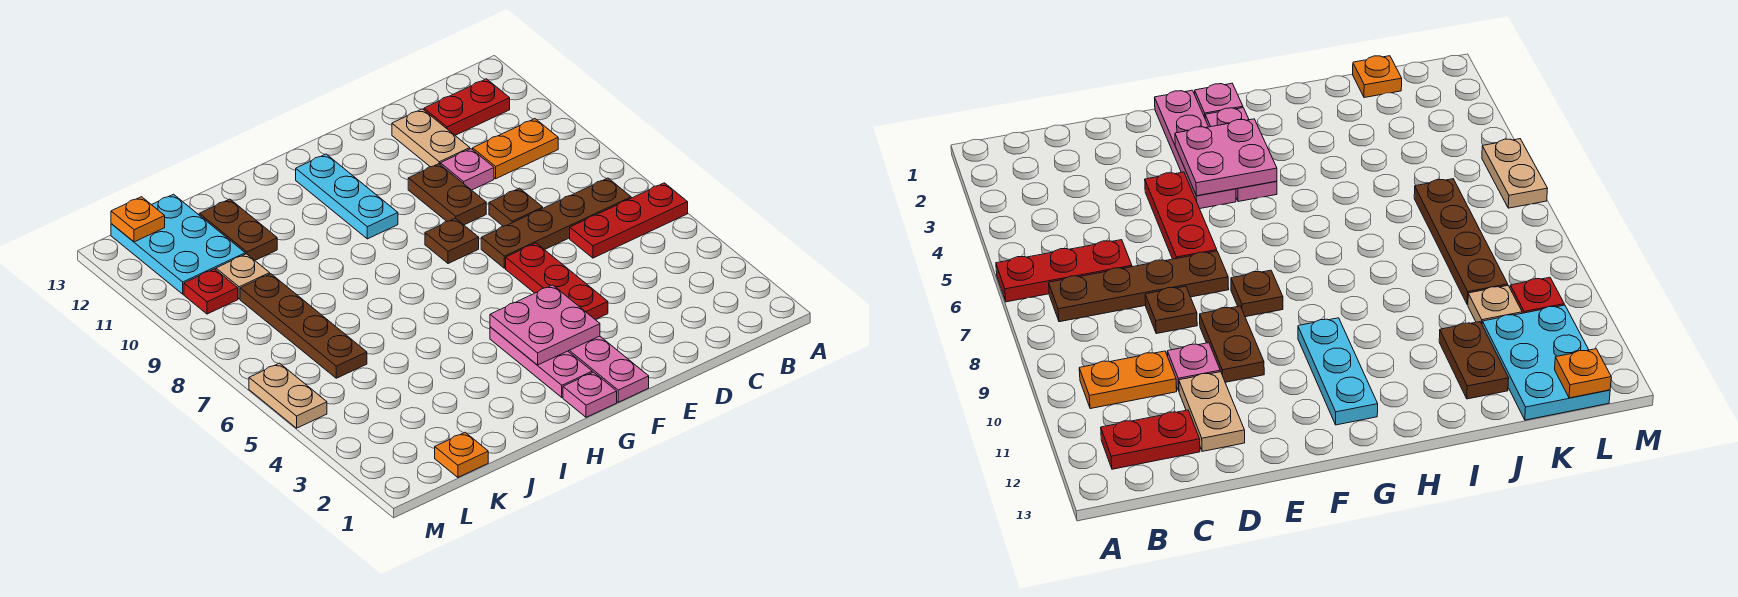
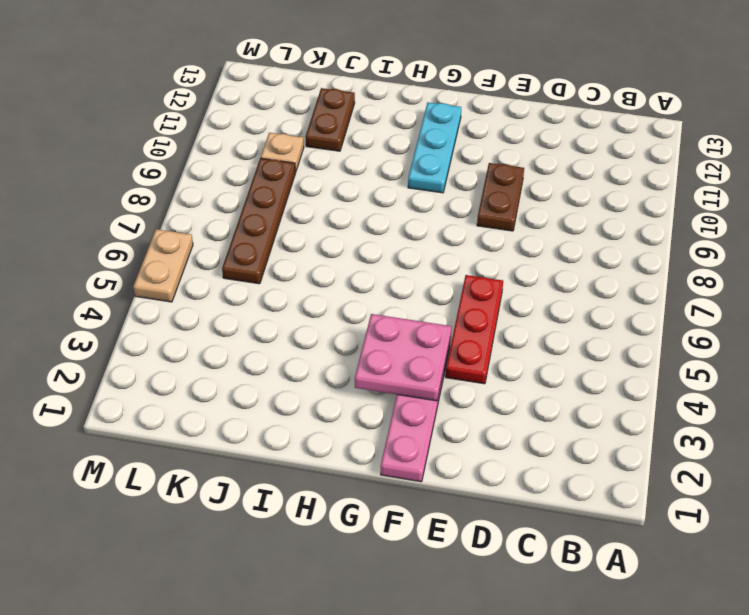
none -> red 1x3 plate [570,183,688,258]
none -> brown 1x4 plate [481,178,631,268]
none -> orange 1x2 plate [473,119,558,179]

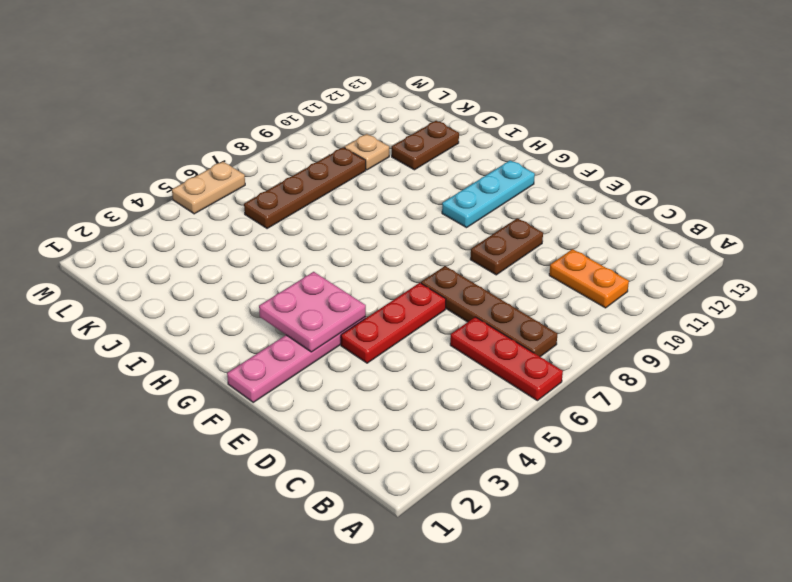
none -> red 1x2 plate [424,79,510,135]
none -> brown 1x1 plate [489,188,543,226]
none -> pink 1x1 plate [440,149,494,190]

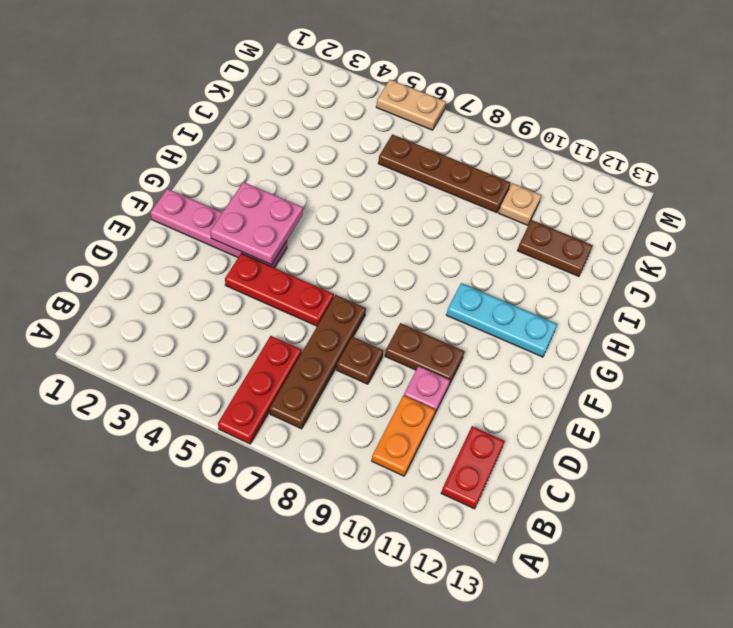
none -> tan 1x2 plate [392,109,470,167]
none -> brown 1x1 plate [425,218,479,264]
none -> pink 1x1 plate [563,372,617,417]

